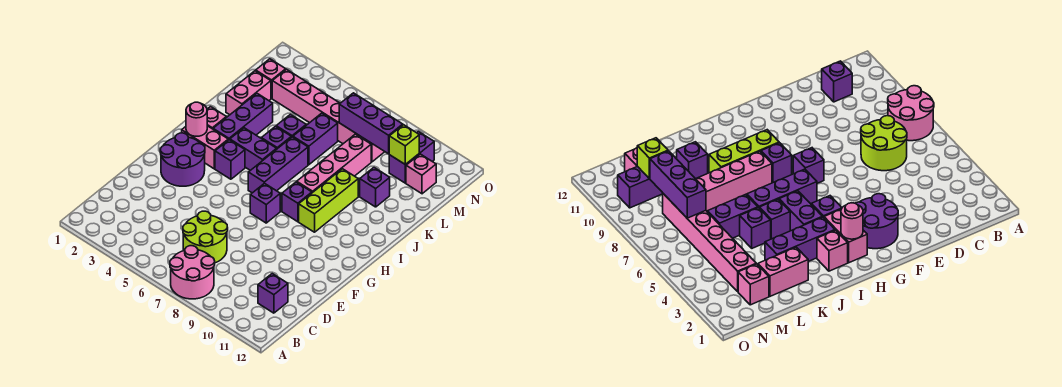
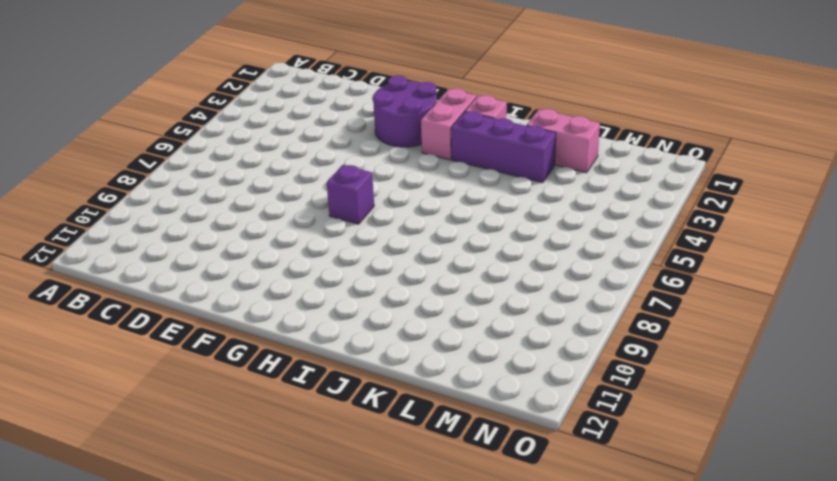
none -> pink 2x2 round brick [170,246,215,299]
none -> lime 2x2 round brick [183,211,228,263]
none -> purple 1x1 brick [258,274,288,313]

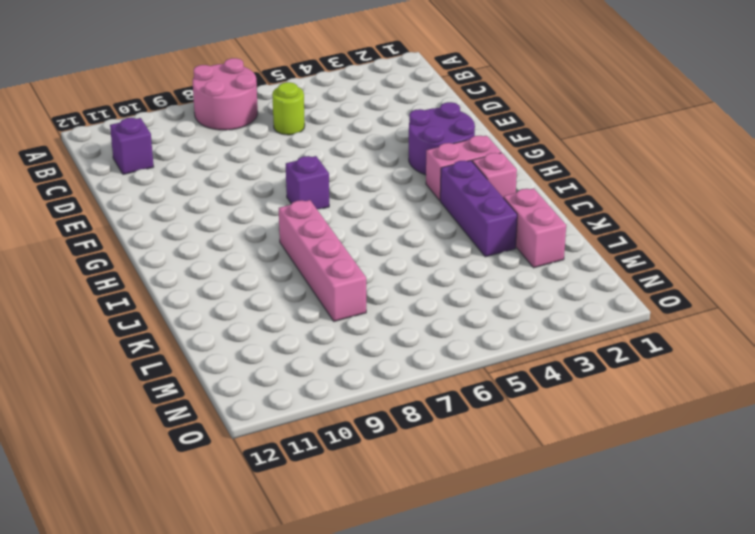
lime 1x1 round brick [272,82,305,135] -> lime 2x2 round brick [183,211,228,263]
none -> purple 1x1 brick [215,140,245,179]
none -> purple 1x3 brick [248,137,308,193]
none -> purple 1x1 brick [282,182,312,222]

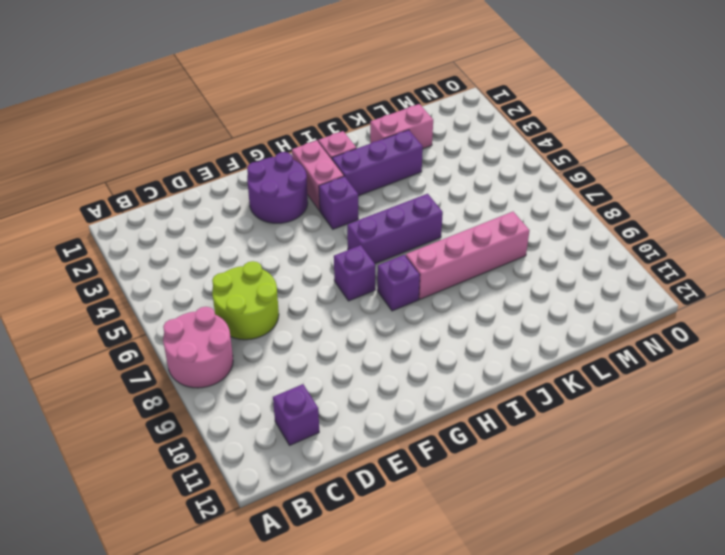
none -> lime 1x3 brick [299,169,358,232]
none -> purple 1x2 brick [230,128,277,170]
none -> purple 1x1 brick [261,126,291,149]

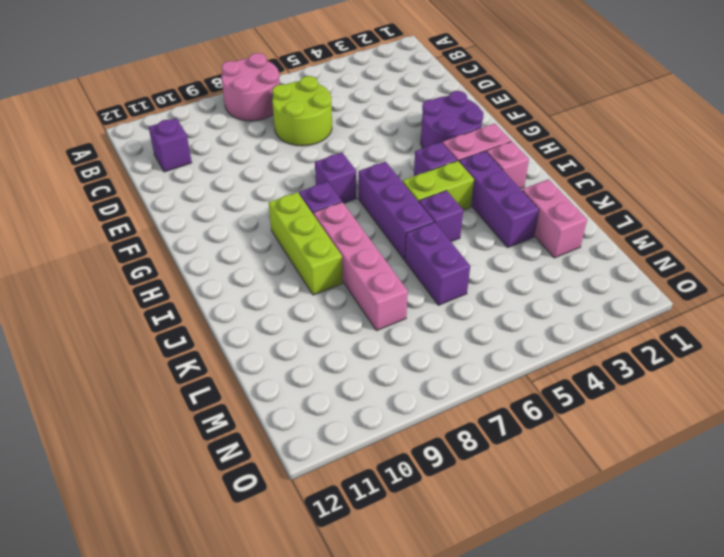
lime 1x2 brick [403,161,474,210] -> purple 1x2 brick [230,128,277,170]
none -> purple 1x1 brick [276,114,306,137]
none -> purple 1x1 brick [360,168,390,207]
none -> pink 1x1 brick [256,59,286,98]

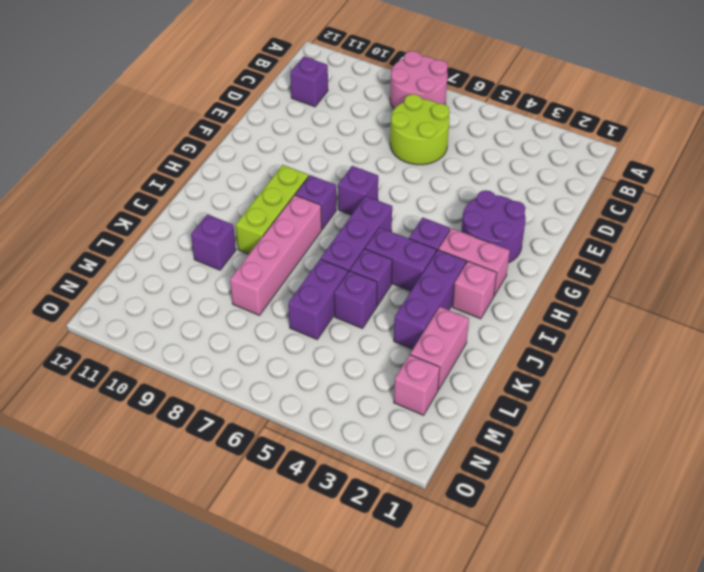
none -> pink 1x6 brick [272,69,385,162]
none -> purple 1x2 brick [389,132,434,183]
none -> pink 1x1 brick [406,154,436,194]

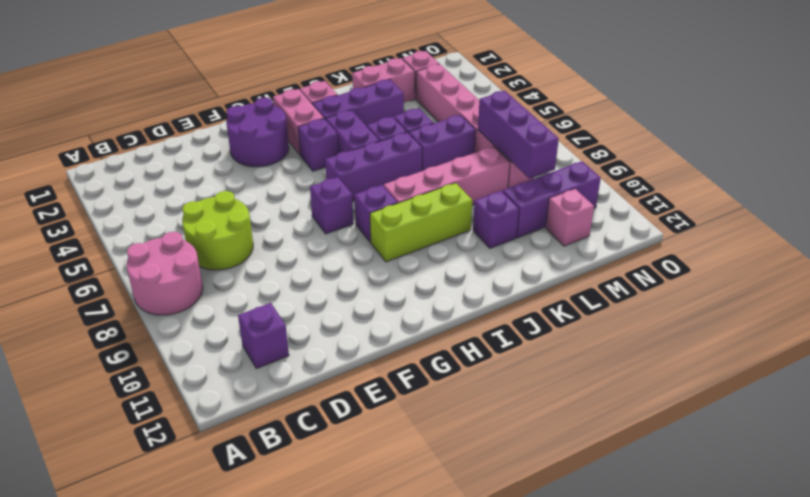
purple 1x3 brick [503,161,601,238] -> purple 1x2 brick [389,132,434,183]
none -> pink 1x1 round brick [186,102,207,136]
none -> lime 1x1 brick [389,125,419,164]

